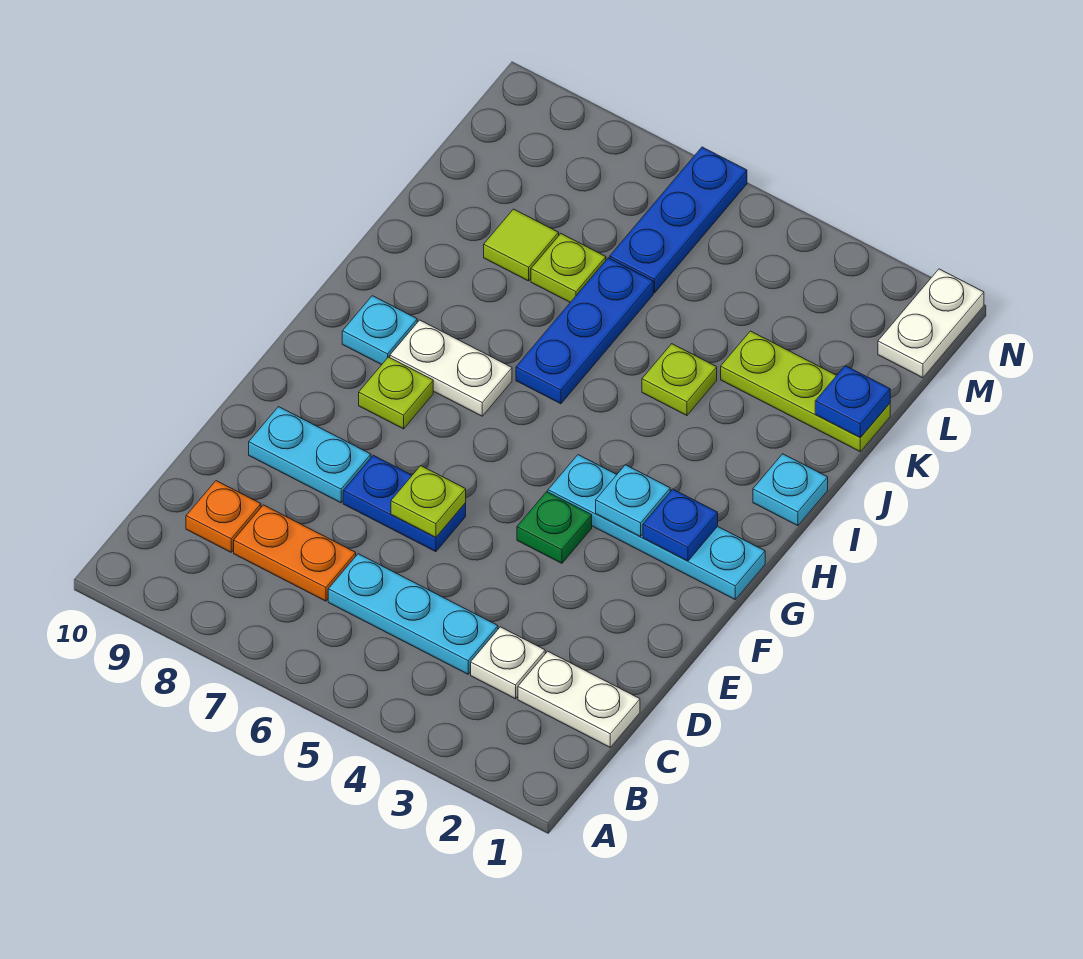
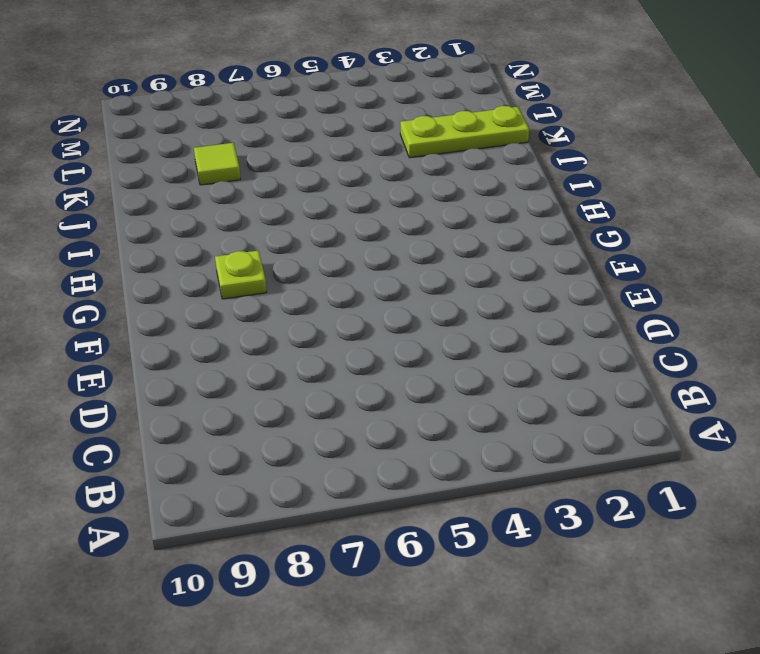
none -> white 1x2 plate [518,651,640,747]
none -> white 1x1 plate [471,627,545,699]
none -> cyan 1x3 plate [328,554,498,674]

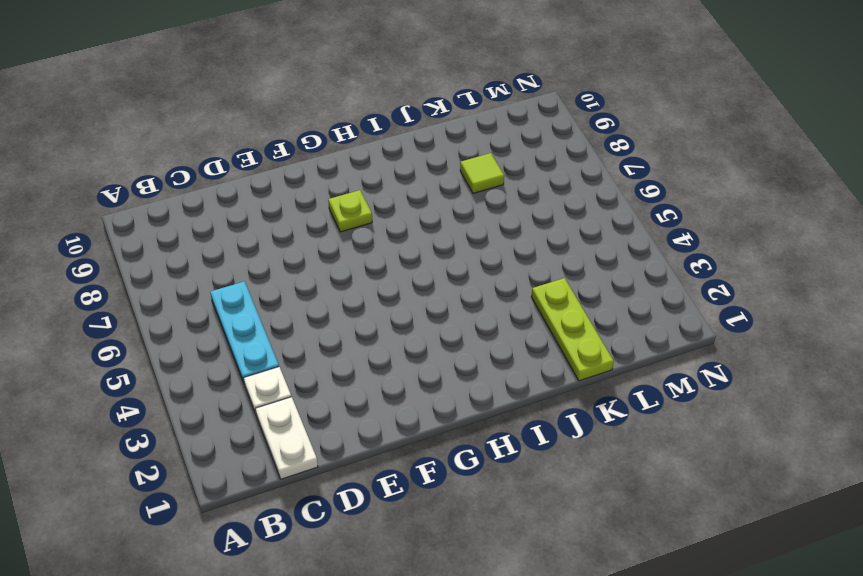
none -> orange 1x2 plate [234,505,356,601]
none -> orange 1x1 plate [186,481,261,552]
none -> blue 1x2 plate [343,455,466,552]

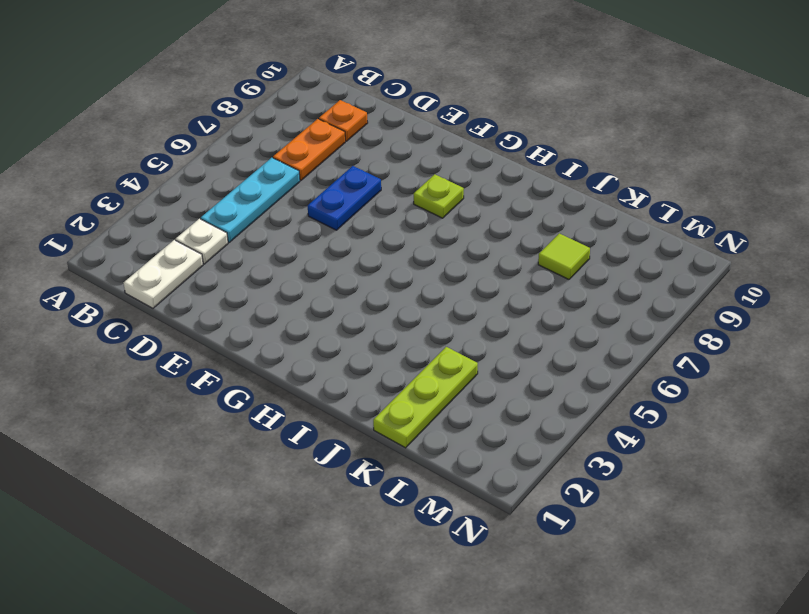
none -> cyan 1x2 plate [249,407,371,503]
none -> green 1x1 plate [517,492,592,563]
none -> cyan 1x4 plate [548,455,765,599]

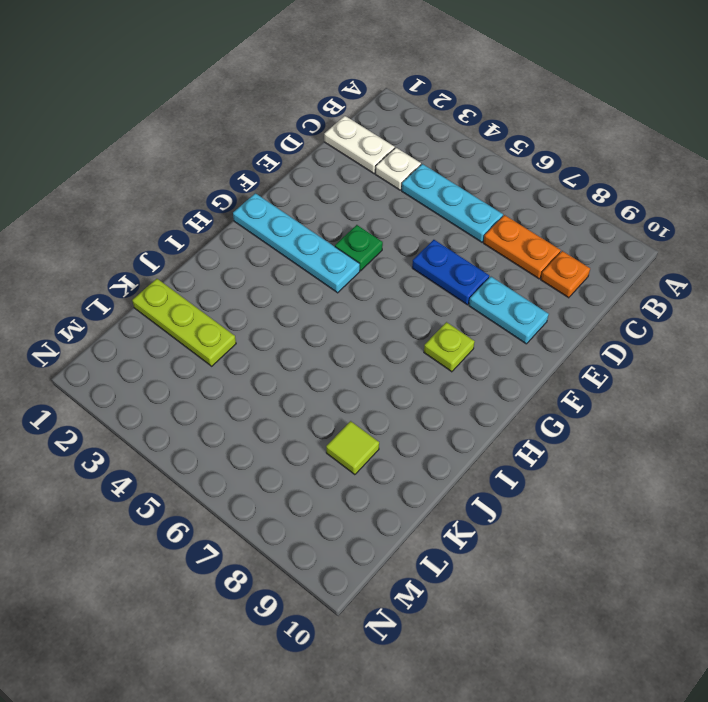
none -> white 1x2 plate [390,320,512,416]
none -> cyan 1x1 plate [342,296,417,365]
none -> cyan 1x1 plate [753,454,828,526]

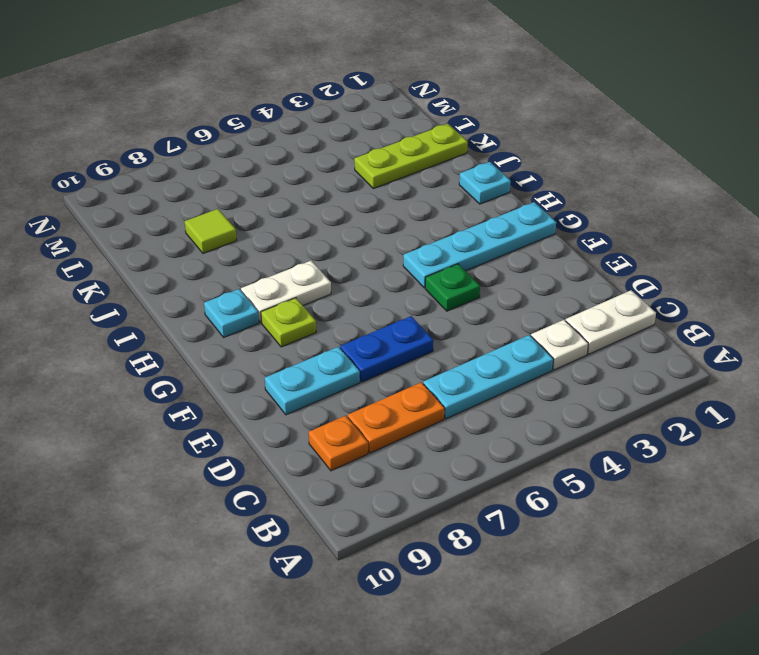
none -> blue 1x3 plate [516,258,653,404]
none -> lime 1x1 plate [642,344,717,415]
none -> lime 1x1 plate [531,234,606,302]

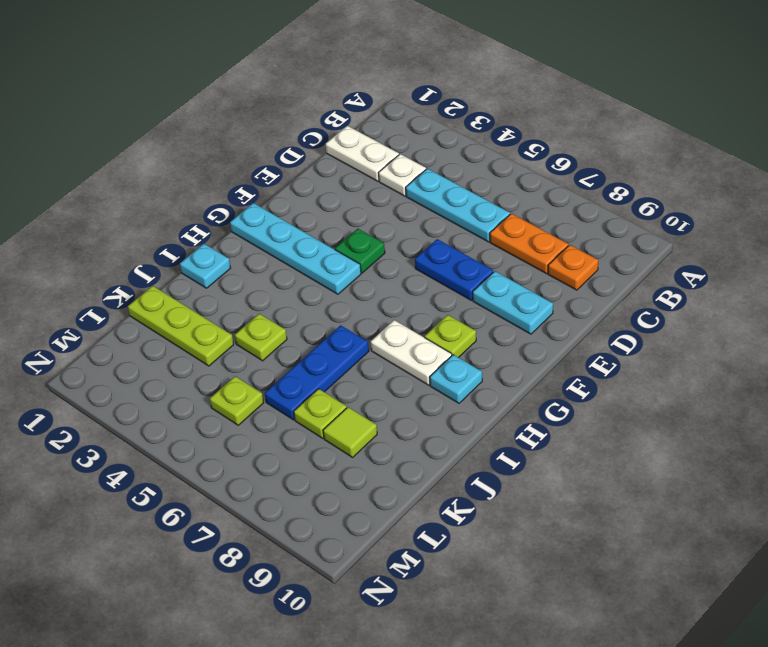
lime 1x1 plate [210,376,264,425] -> lime 1x1 plate moved to [391,466,466,537]
none -> blue 1x3 plate [610,147,747,293]
none -> white 1x2 plate [878,269,984,378]
none -> blue 1x1 plate [643,489,718,561]

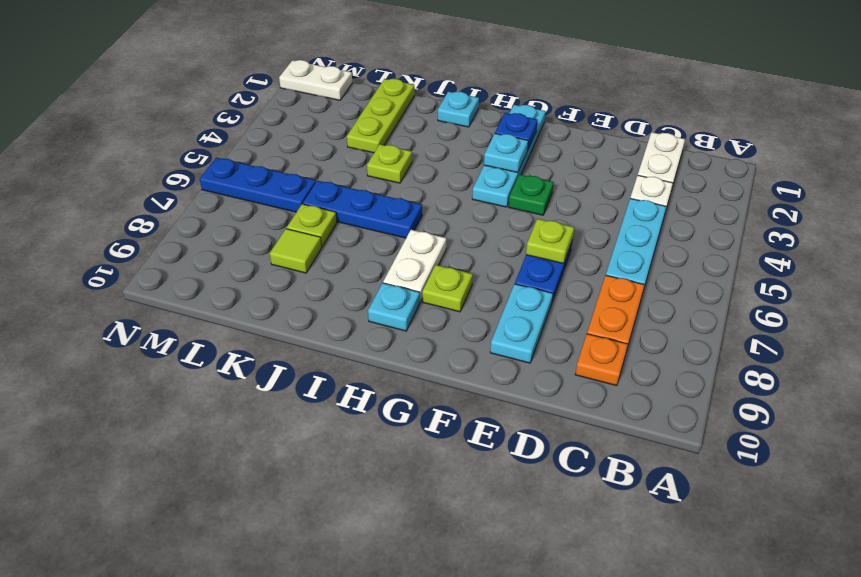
none -> blue 1x1 plate [815,366,890,438]

